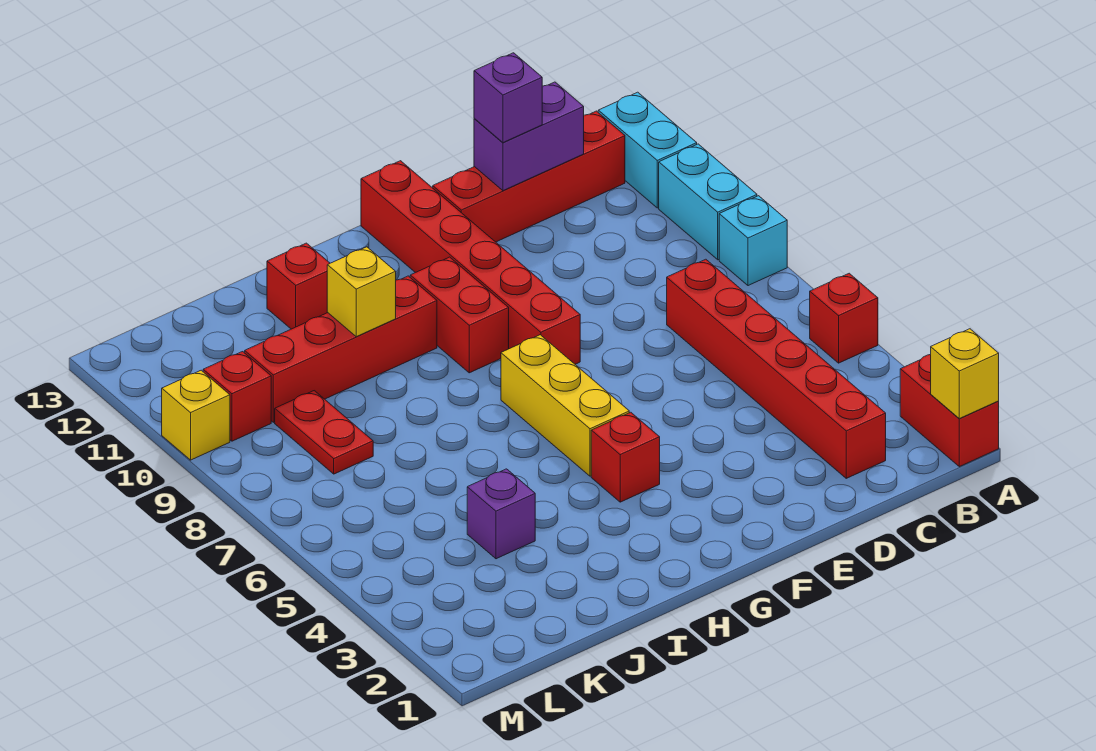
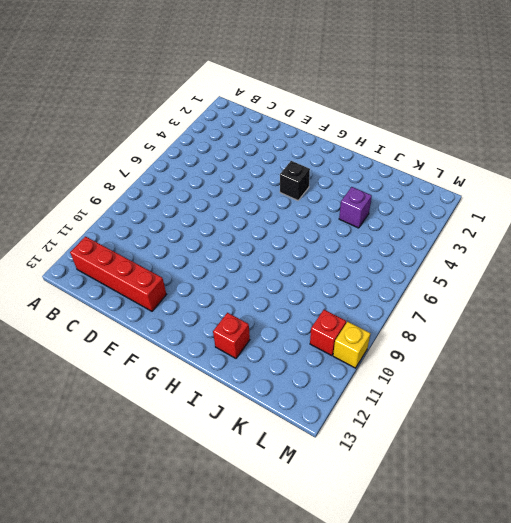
black 1x1 brick [280,161,310,200] -> red 1x1 brick [591,412,660,502]
none -> red 1x2 brick [900,354,999,467]
none -> red 1x1 brick [810,273,878,363]
none -> cyan 1x1 brick [719,196,787,286]

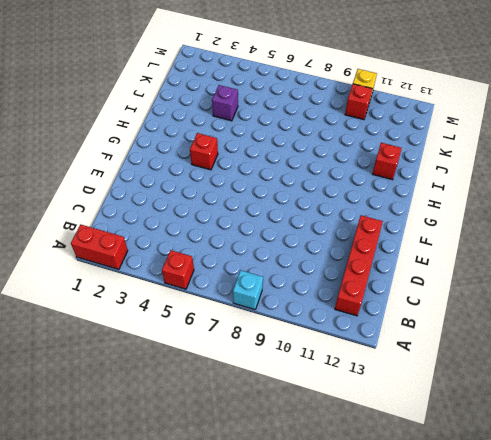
none -> cyan 1x2 brick [659,144,757,260]
none -> cyan 1x2 brick [598,92,697,208]
none -> red 1x6 brick [667,259,886,478]

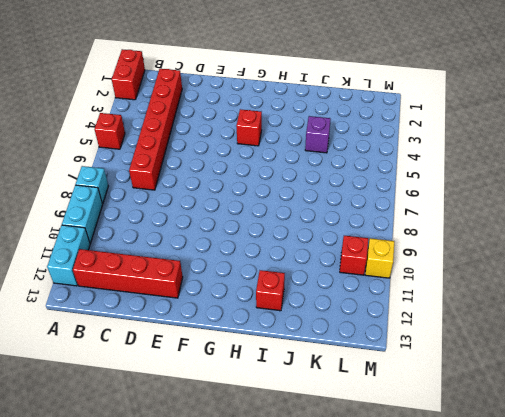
none -> red 1x6 brick [361,161,580,364]
none -> yellow 1x3 brick [501,335,629,476]
none -> red 1x2 brick [410,257,509,373]

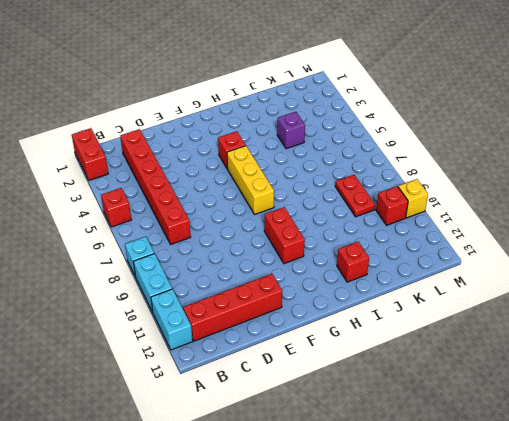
none -> red 1x6 brick [361,161,580,364]
none -> red 1x4 brick [245,276,437,422]
none -> yellow 1x1 brick [931,329,999,419]

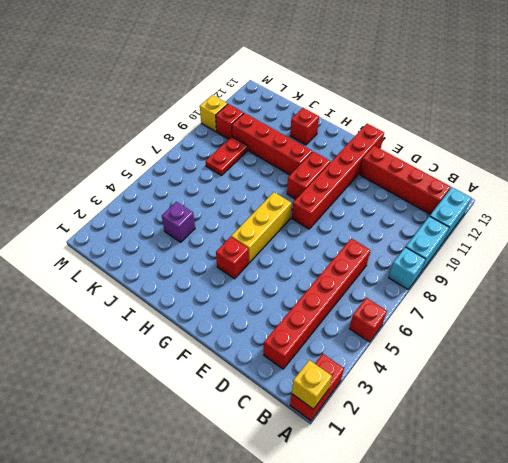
none -> purple 1x2 brick [474,82,584,191]
none -> yellow 1x1 brick [327,247,396,337]
none -> purple 1x1 brick [474,53,542,143]

